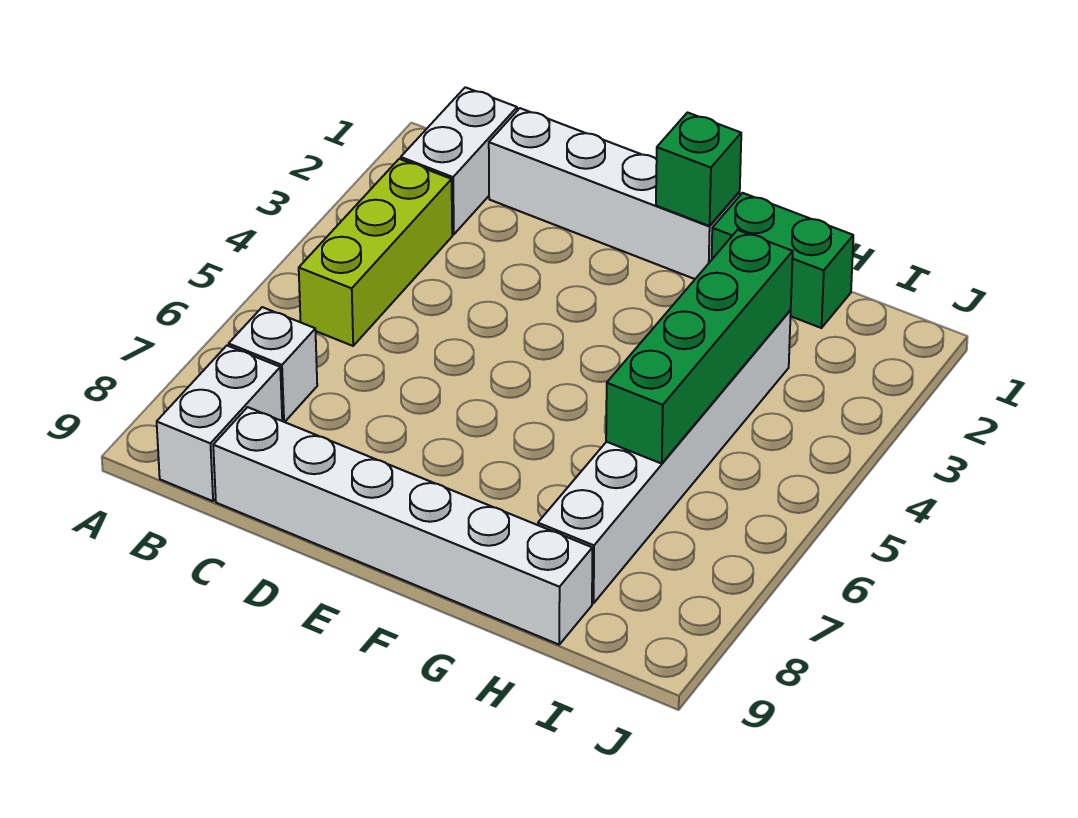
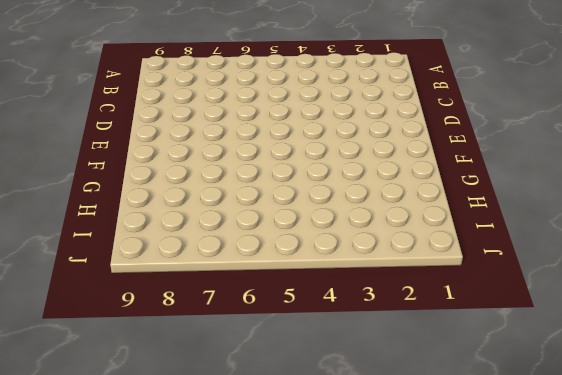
none -> white 1x2 brick [401,87,517,235]
none -> lime 1x3 brick [299,159,452,346]

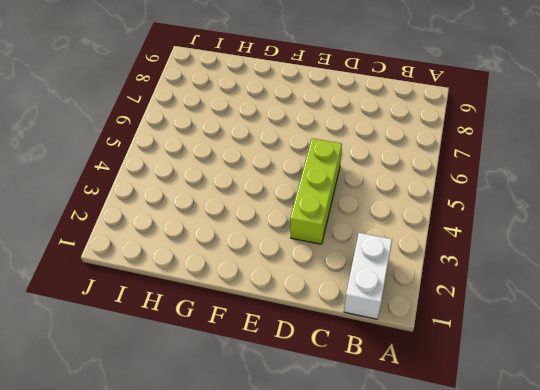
lime 1x3 brick [290,138,342,244] -> lime 1x3 brick moved to [299,159,452,346]
none -> white 1x1 brick [229,307,317,422]
none -> white 1x2 brick [157,346,282,501]

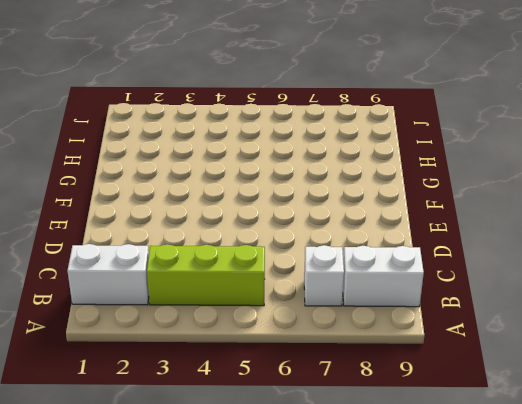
none -> white 1x4 brick [489,108,740,279]
none -> white 1x6 brick [213,407,592,645]

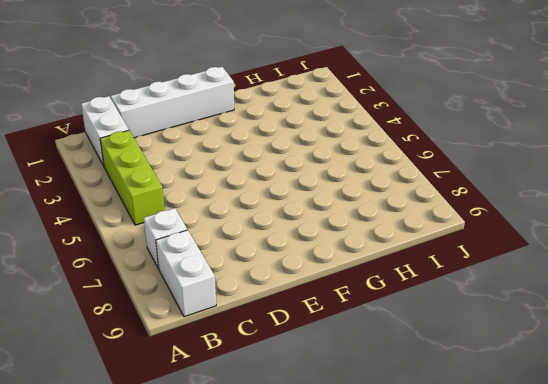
none -> white 1x6 brick [213,407,592,645]
none -> green 1x2 brick [712,193,853,328]

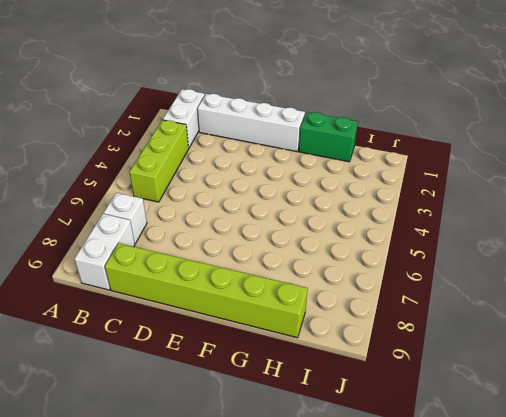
lime 1x6 brick [105,243,308,338] -> white 1x6 brick [213,407,592,645]
none -> white 1x6 brick [538,310,791,603]
none -> green 1x1 brick [656,113,741,226]

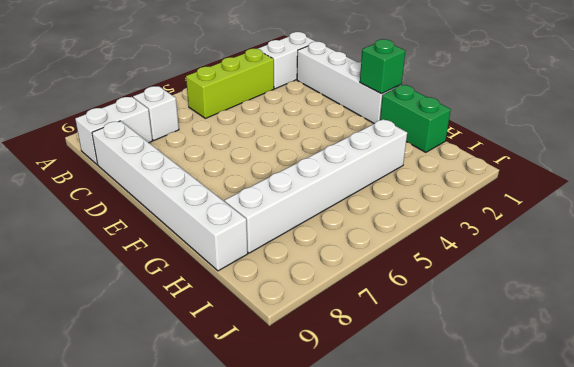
none -> green 1x4 brick [606,230,793,464]

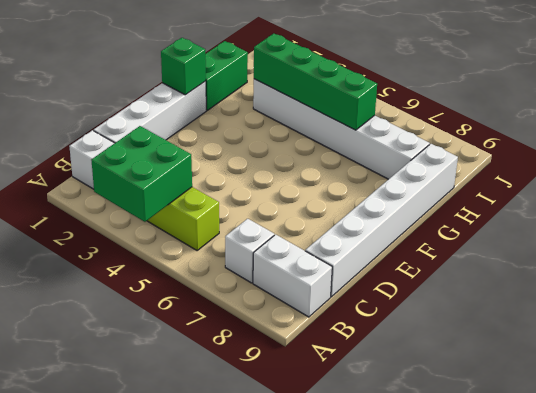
green 2x2 brick [91,126,192,222] -> none

